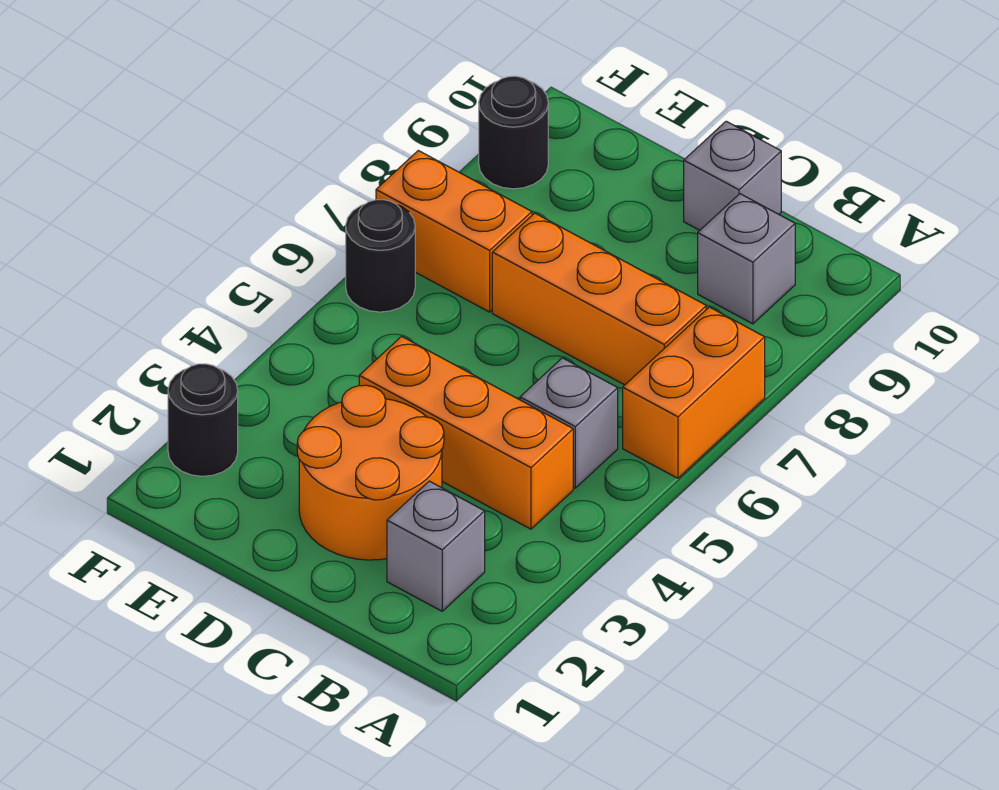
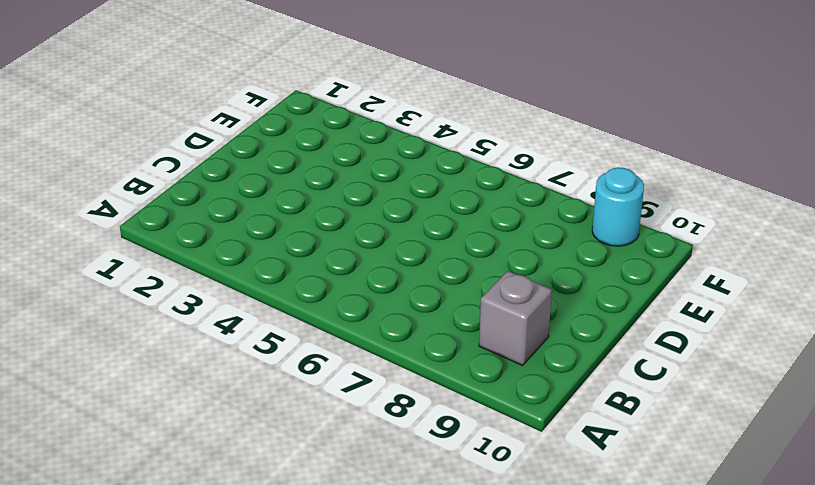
cyan 1x1 round brick [592,167,644,246] -> black 1x1 round brick [479,76,548,189]
none -> orange 1x2 brick [623,307,765,478]
none -> grey 1x1 brick [387,481,485,611]
none -> orange 1x3 brick [359,336,573,529]

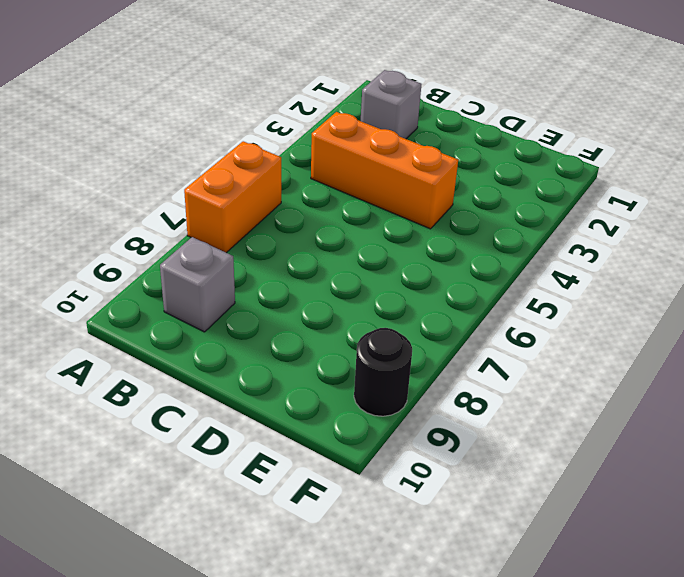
none -> grey 1x1 brick [520,358,618,488]
none -> orange 1x3 brick [492,213,706,385]
none -> orange 2x2 round brick [297,385,444,560]

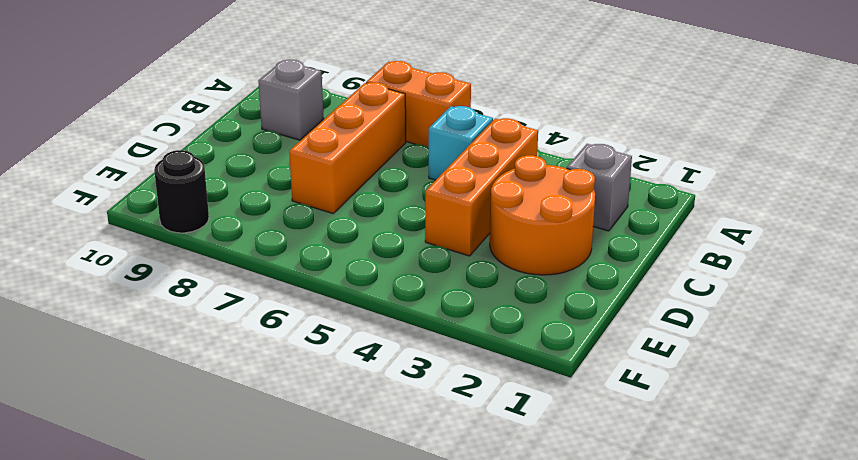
cyan 1x1 brick [429,106,493,180] -> grey 1x1 brick [520,358,618,488]
none -> grey 1x1 brick [684,121,781,230]
none -> orange 1x2 brick [376,151,532,312]
none -> black 1x1 round brick [168,364,238,476]

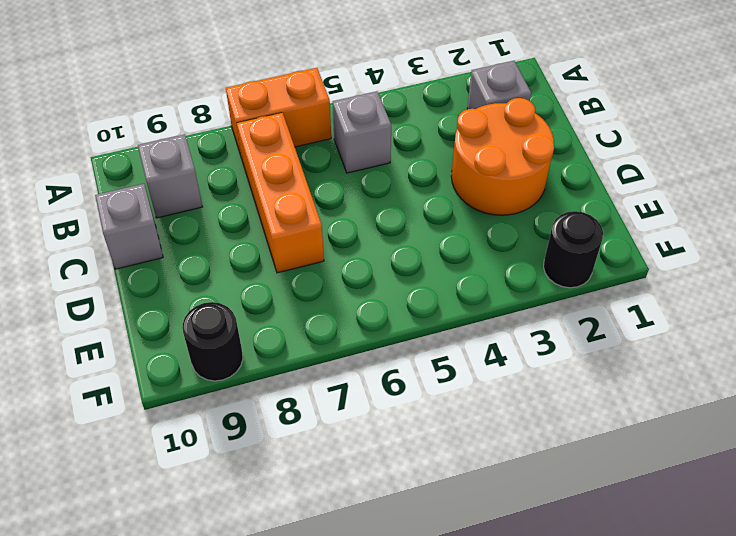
none -> orange 1x3 brick [359,336,573,529]
none -> orange 1x2 brick [376,151,532,312]
none -> black 1x1 round brick [346,200,415,312]

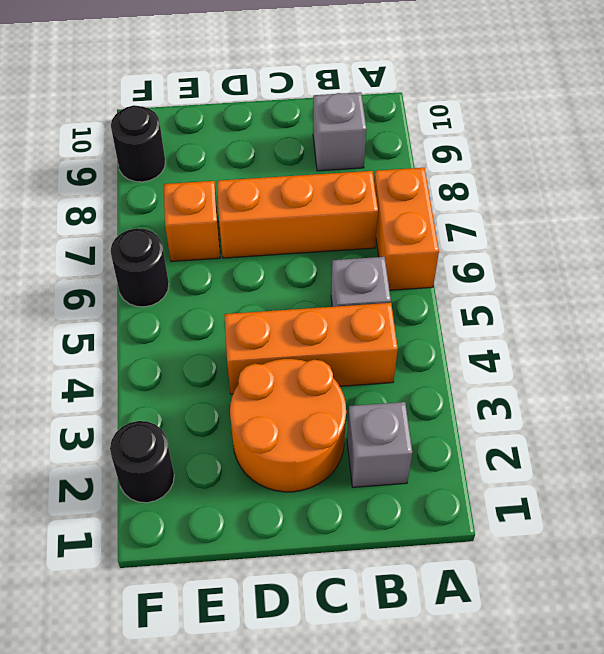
orange 1x1 brick [164,181,220,262] -> orange 1x2 brick [376,151,532,312]
none -> grey 1x1 brick [684,121,781,230]

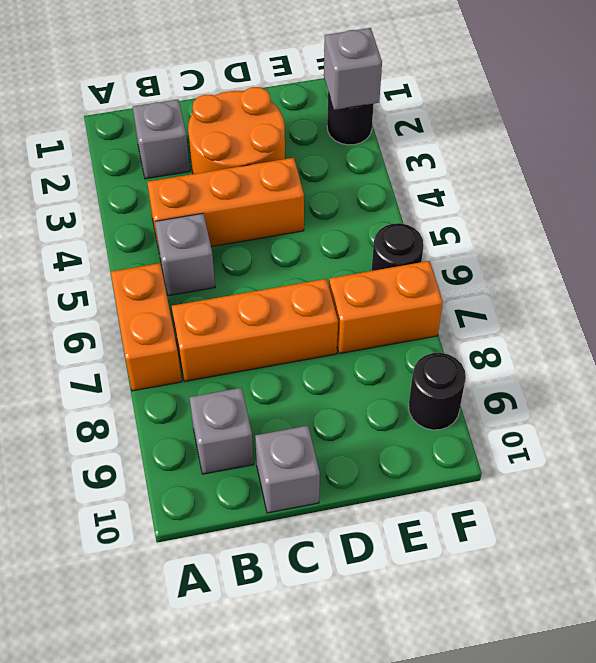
grey 1x1 brick [324,28,382,110] -> none

